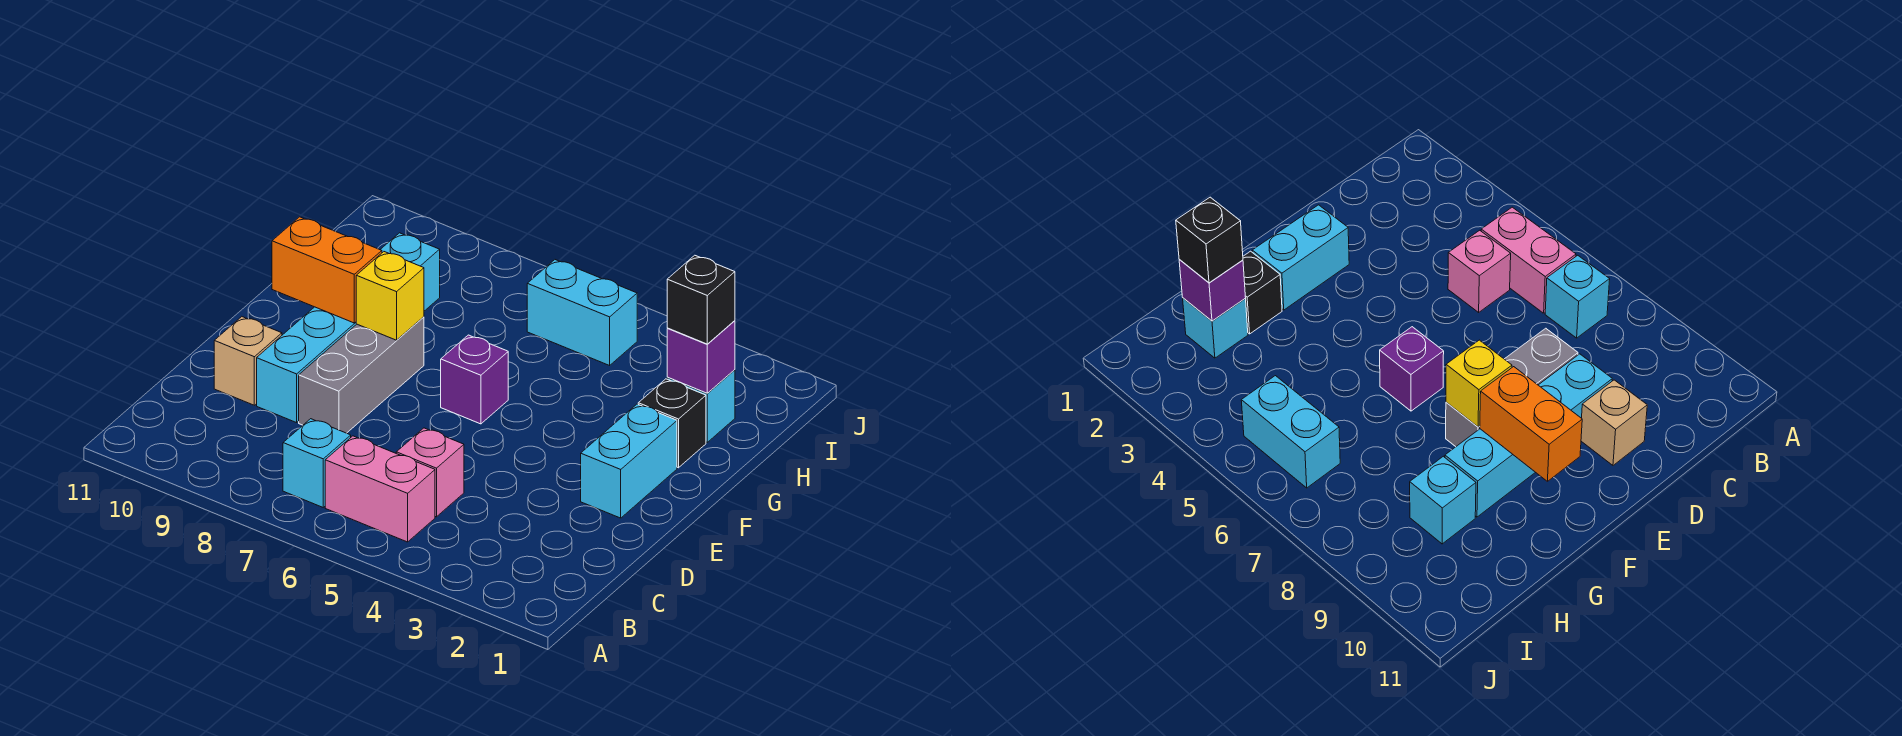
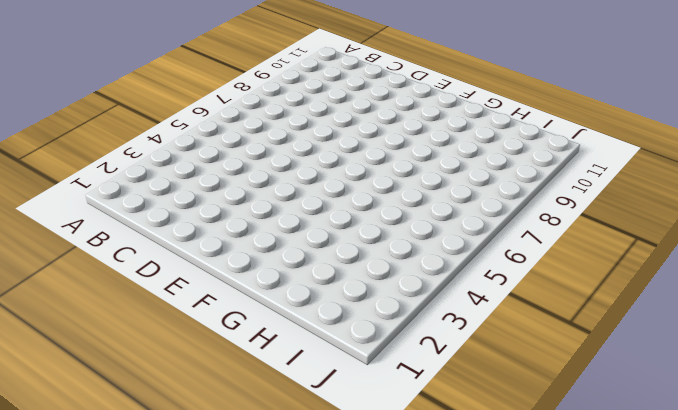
none -> pink 1x2 brick [325,436,435,542]
none -> cyan 1x1 brick [283,419,351,507]
none -> pink 1x1 brick [396,428,464,517]

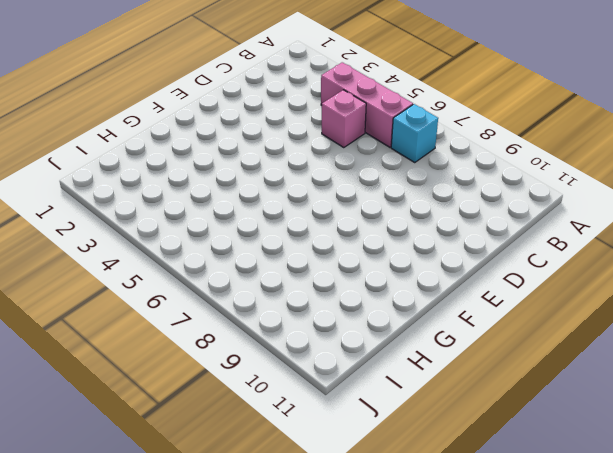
pink 1x3 brick [321,62,413,147] -> pink 1x2 brick [325,436,435,542]
none -> grey 1x3 brick [299,317,424,433]
none -> cyan 1x4 brick [257,307,356,423]
none -> tan 1x1 brick [214,317,282,405]

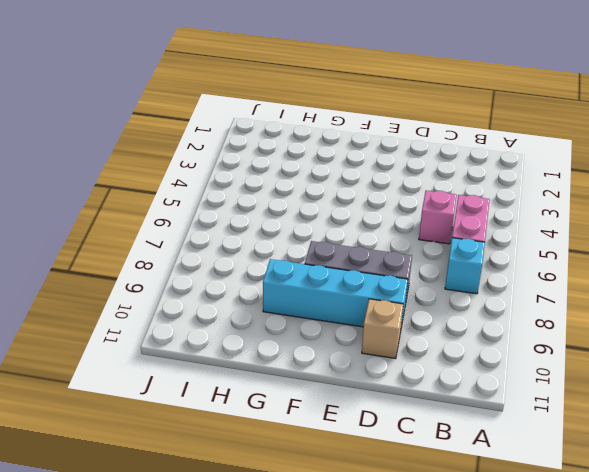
none -> cyan 1x2 brick [581,404,677,518]
none -> purple 1x1 brick [441,335,508,424]
none -> black 1x1 brick [638,379,706,468]

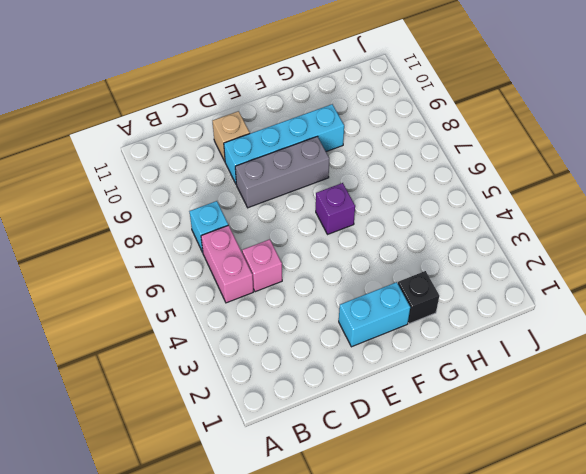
none -> cyan 1x1 brick [667,370,735,442]
none -> cyan 1x1 brick [380,233,440,311]
none -> cyan 1x2 brick [527,260,637,365]

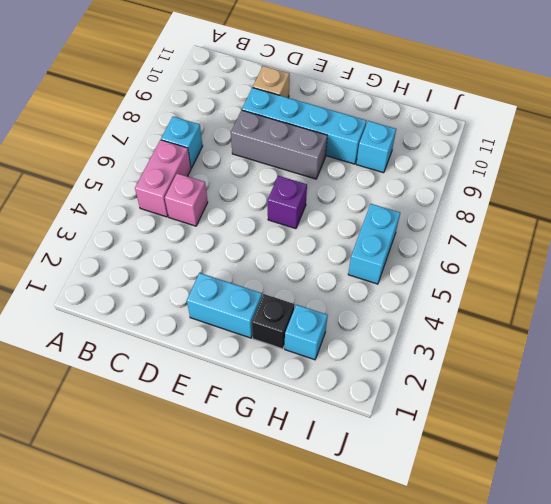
none -> yellow 1x1 brick [356,252,424,340]
none -> orange 1x2 brick [272,217,382,323]
none -> purple 1x1 brick [667,321,735,393]

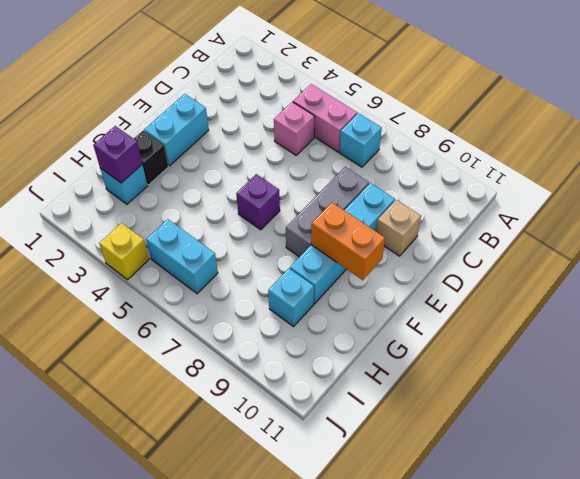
yellow 1x1 brick [99,223,149,280] -> yellow 1x1 brick moved to [356,252,424,340]
none -> black 1x1 brick [667,255,735,344]

